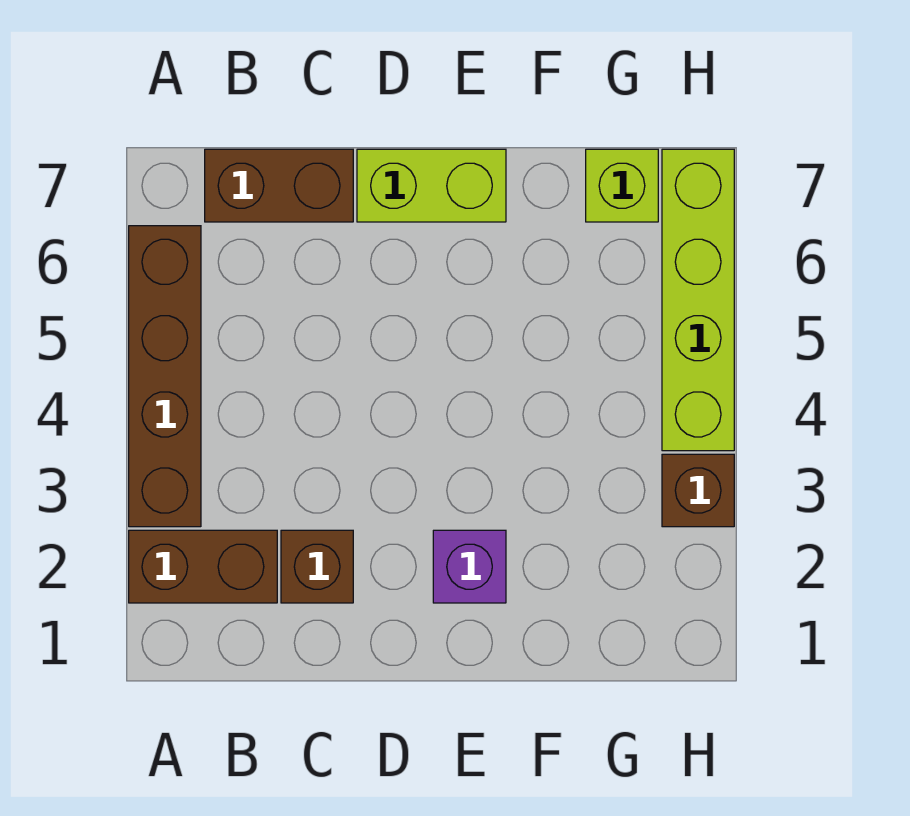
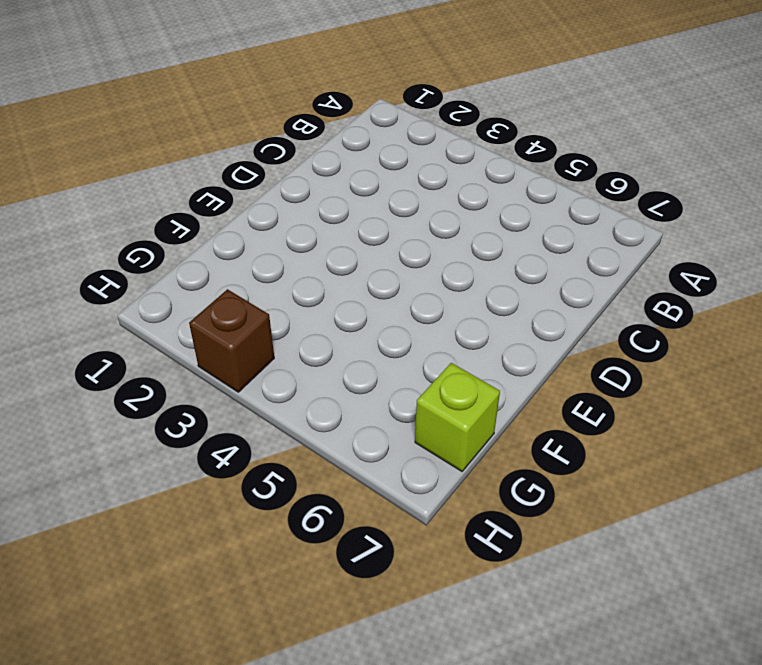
none -> brown 1x2 brick [129,530,277,603]
none -> brown 1x4 brick [129,226,201,527]

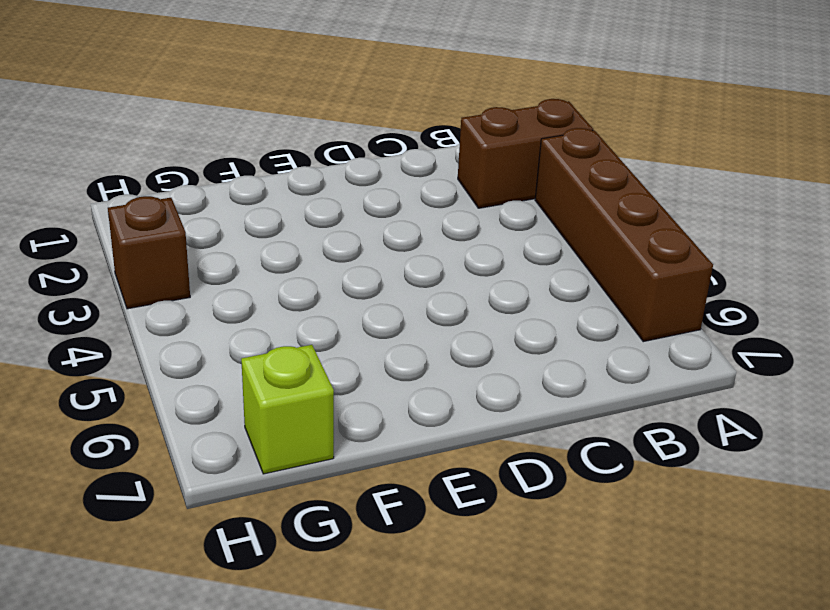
none -> brown 1x2 brick [205,149,353,222]
none -> brown 1x1 brick [281,530,353,603]

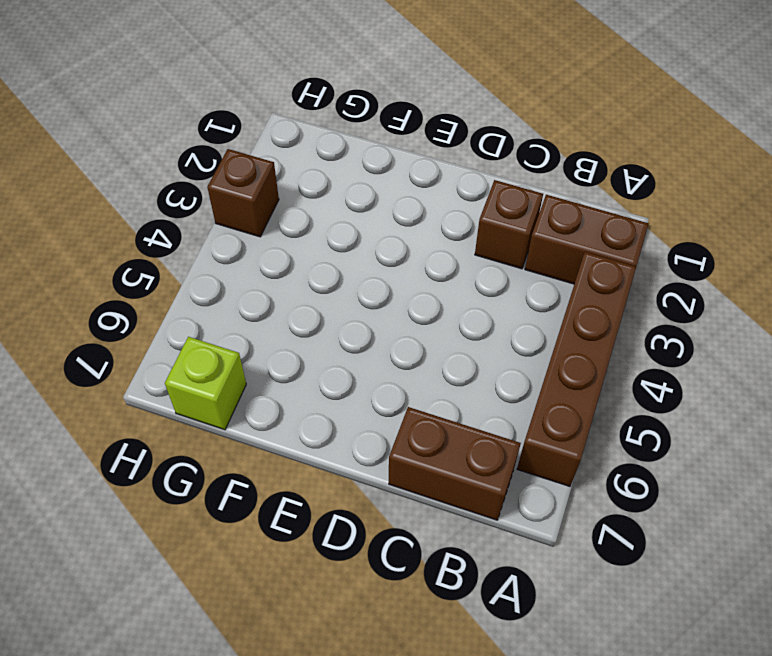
none -> lime 1x2 brick [357,149,506,222]
none -> purple 1x1 brick [433,530,506,603]

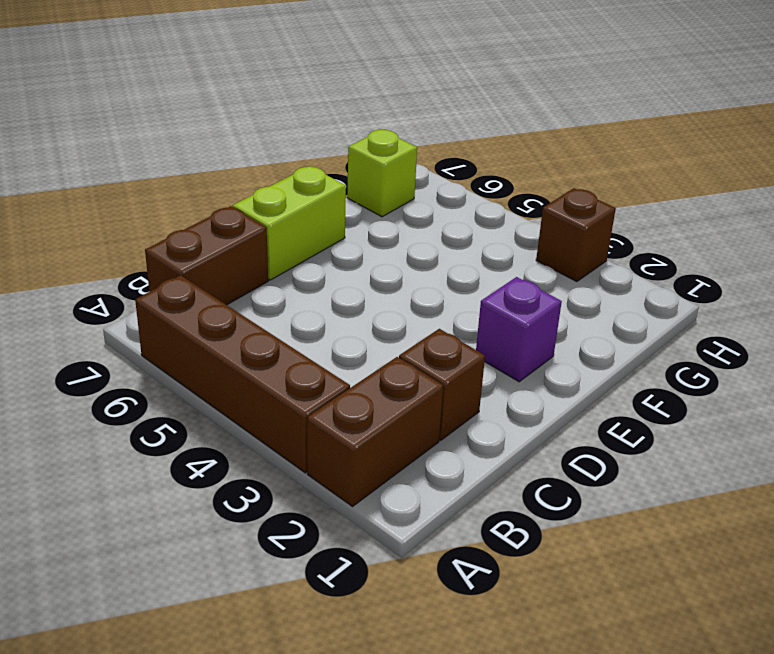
none -> lime 1x4 brick [662,149,734,451]

